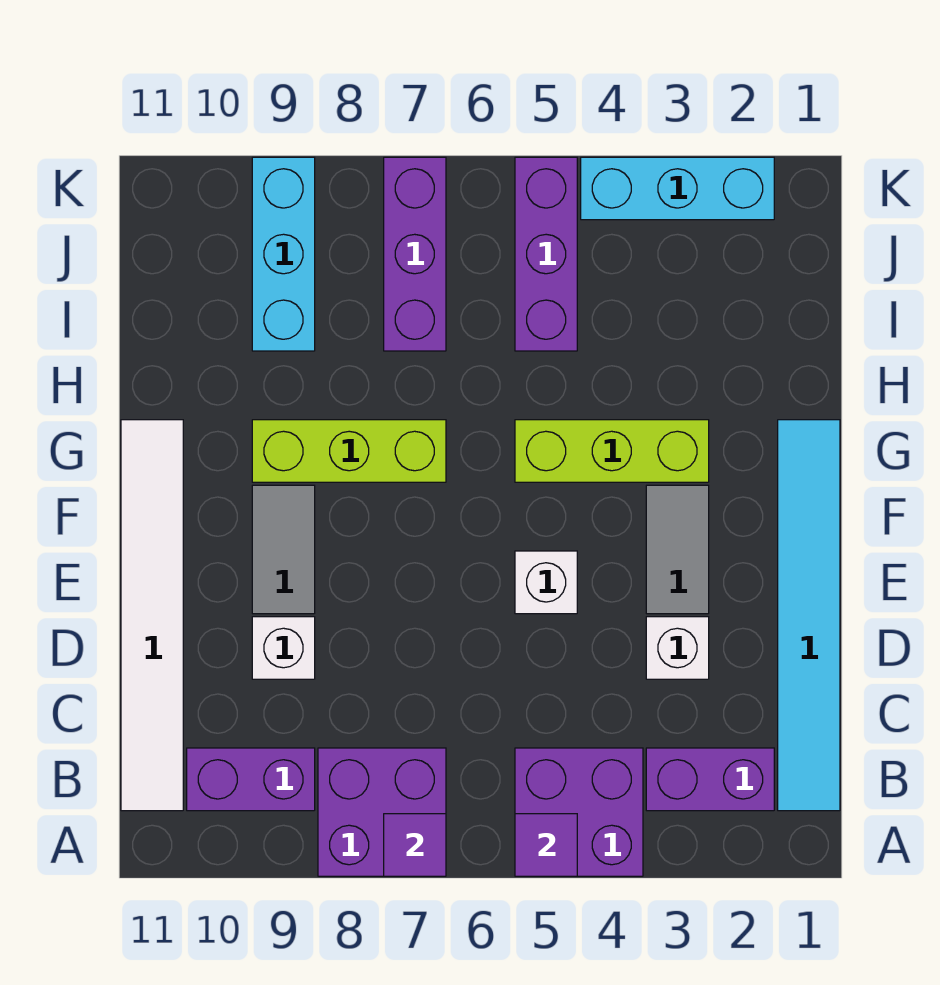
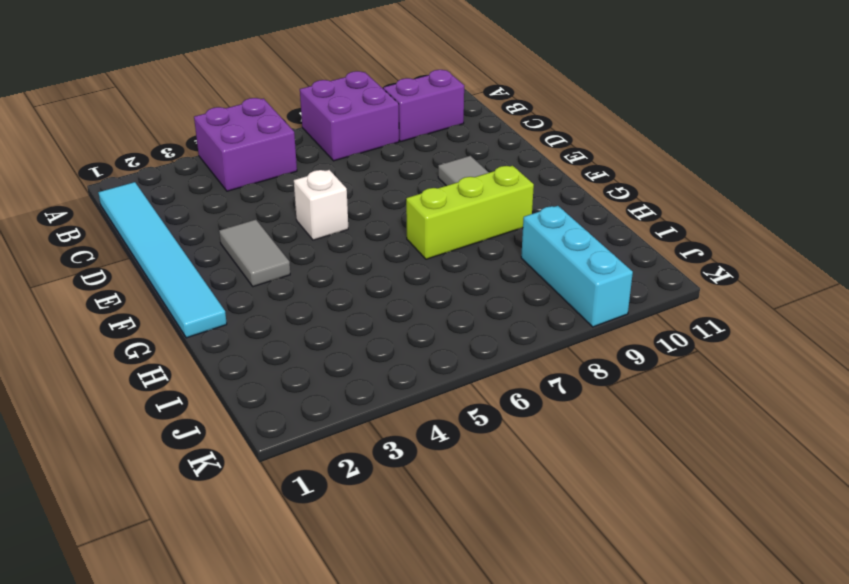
none -> purple 1x2 brick [646,748,774,811]
none -> white 1x6 tile [121,420,183,811]
none -> white 1x1 brick [646,617,709,679]

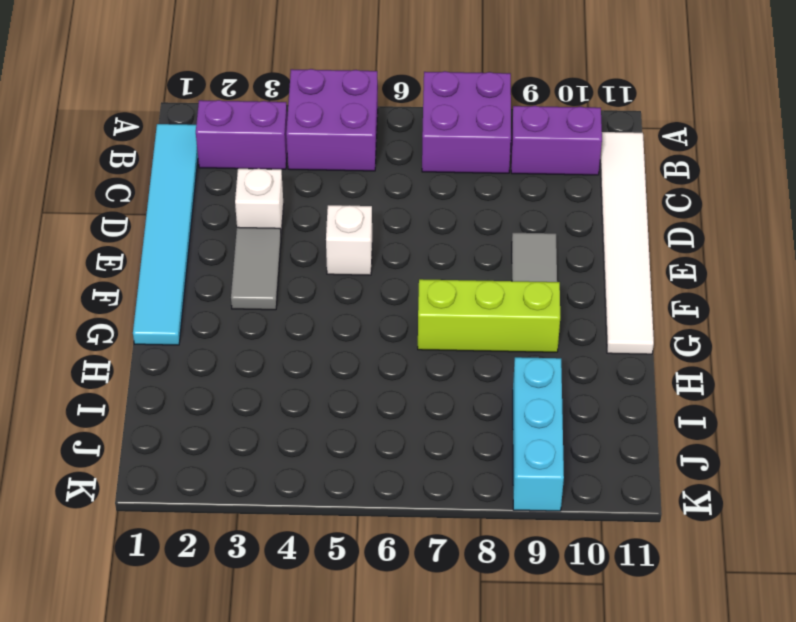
none -> white 1x1 brick [252,617,315,679]
none -> lime 1x3 brick [515,420,709,482]
none -> purple 1x3 brick [515,157,577,351]

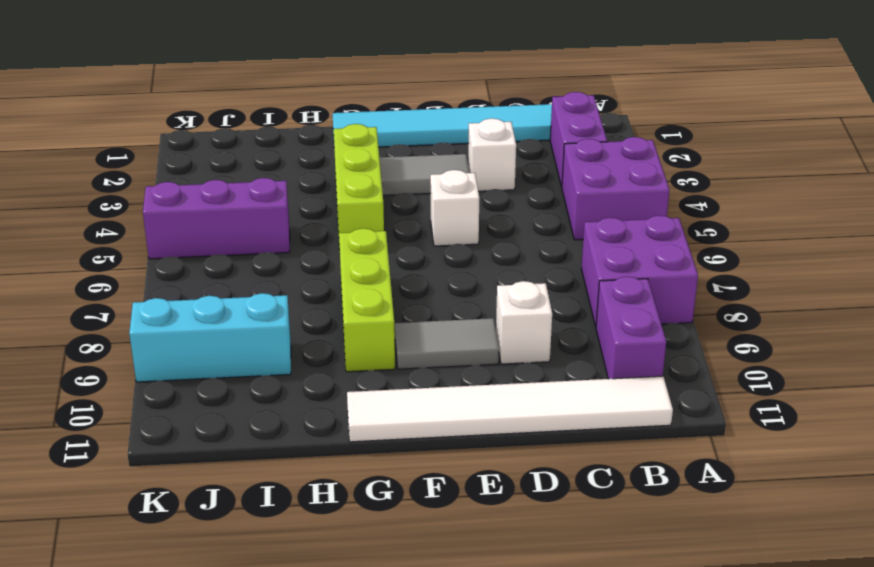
none -> purple 1x3 brick [384,157,446,351]
none -> cyan 1x3 brick [581,157,774,220]
none -> purple 1x1 tile [515,814,577,876]

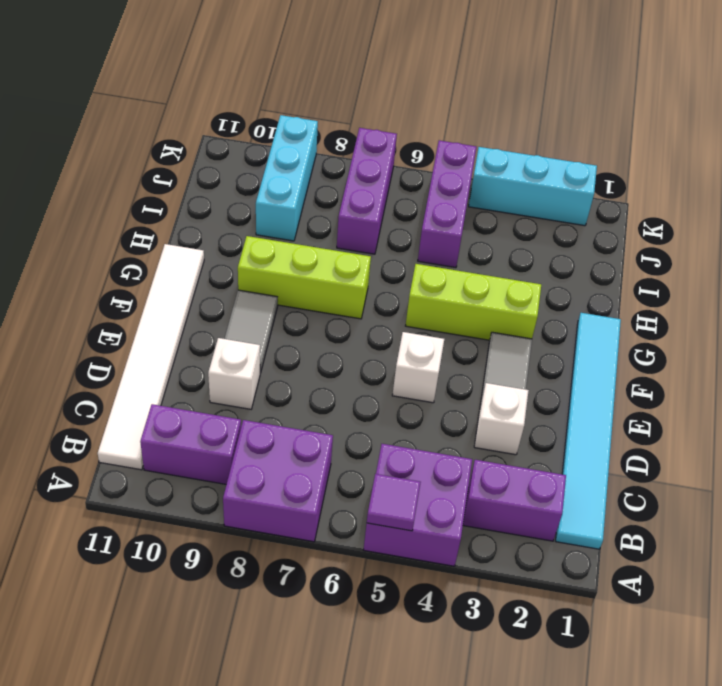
none -> purple 1x1 tile [384,814,446,876]

